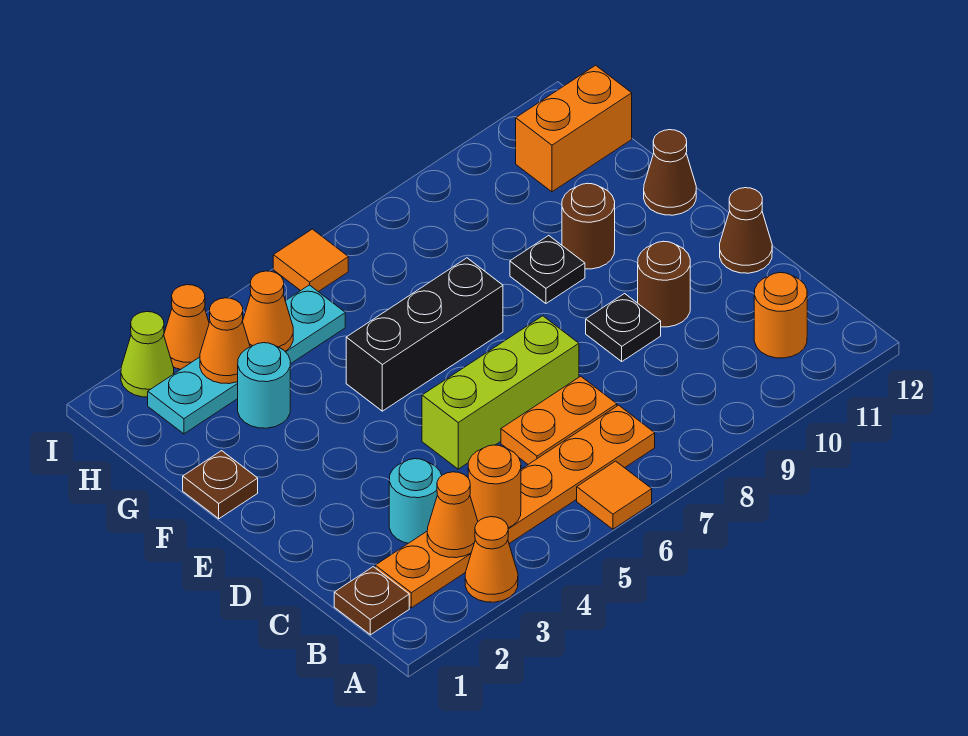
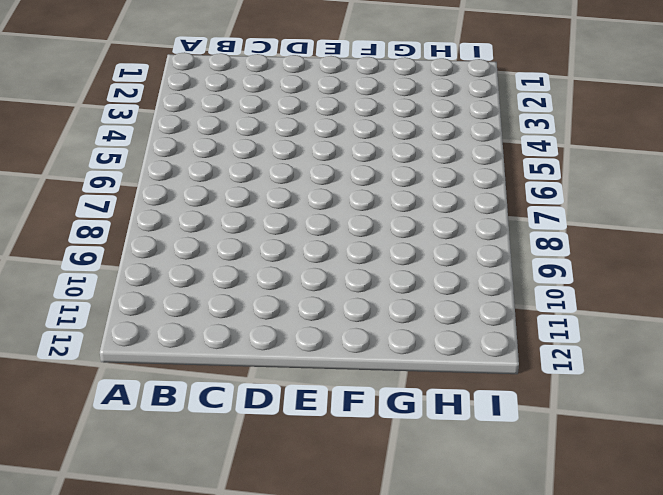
none -> orange 1x1 cone [465,517,518,602]
none -> orange 1x1 tile [577,461,652,529]
none -> brown 1x1 plate [334,567,409,635]

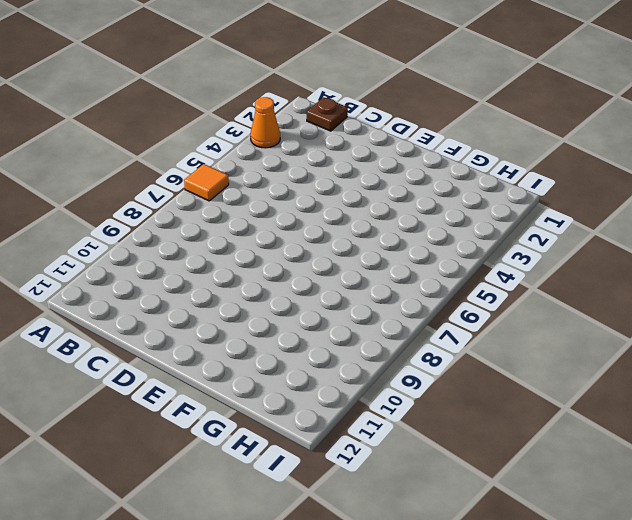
none -> orange 1x6 plate [375,405,655,608]
none -> orange 1x1 round brick [754,273,807,358]
none -> cyan 1x1 round brick [389,459,442,543]

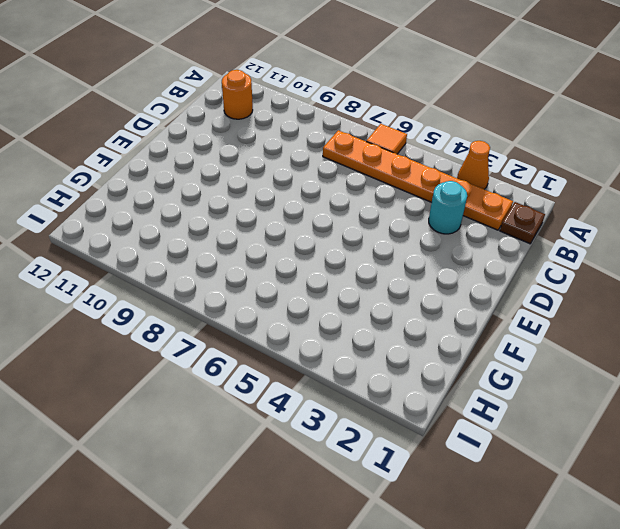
none -> orange 1x2 plate [501,376,617,464]
none -> lime 1x3 brick [422,316,579,469]
none -> black 1x1 plate [586,294,661,361]

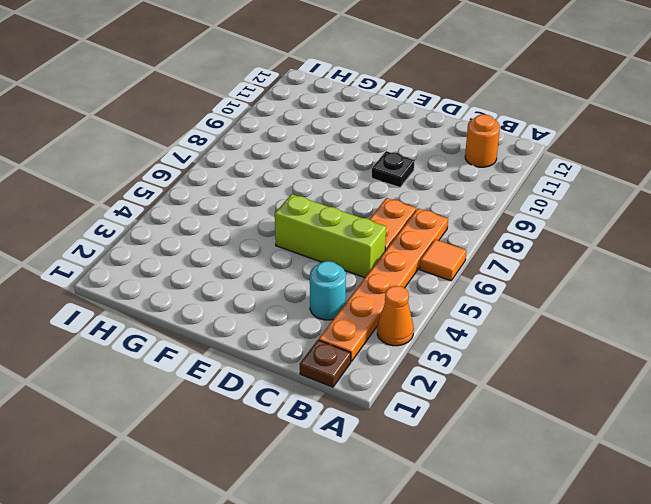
lime 1x3 brick [275,194,386,278] -> lime 1x3 brick turned to [422,316,579,469]
none -> brown 1x1 round brick [638,241,690,327]
none -> brown 1x1 cone [720,188,772,273]
none -> brown 1x1 plate [183,451,258,519]

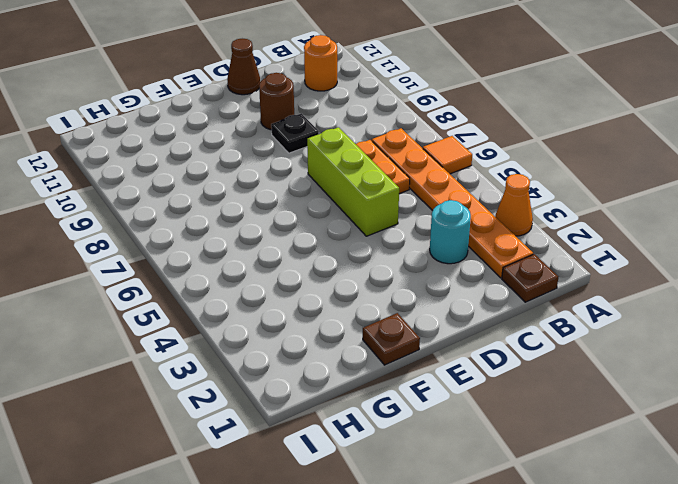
none -> black 1x3 brick [346,258,503,411]
none -> black 1x1 plate [510,236,585,303]
none -> brown 1x1 round brick [562,183,615,269]

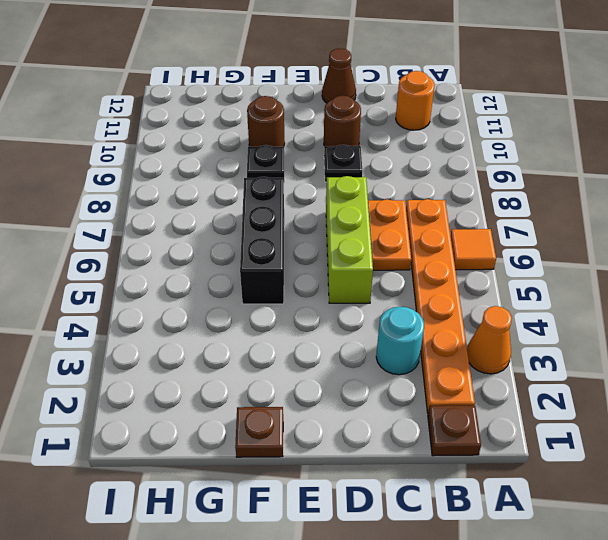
none -> brown 1x1 cone [644,130,696,215]
none -> cyan 1x1 round brick [238,343,290,428]
none -> cyan 1x4 plate [148,285,345,434]

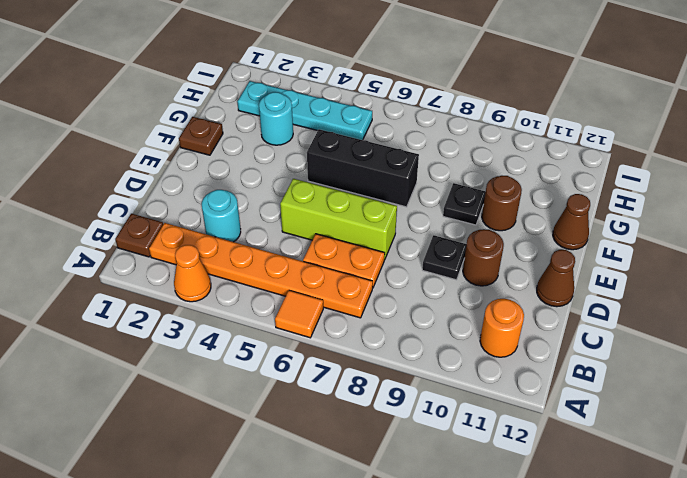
none -> orange 1x2 brick [516,65,632,192]
none -> lime 1x1 cone [121,312,174,397]
none -> orange 1x1 cone [164,285,209,369]

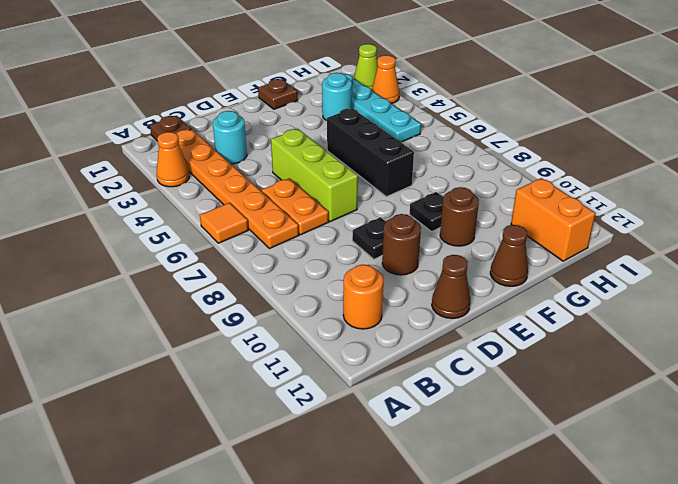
none -> orange 1x1 tile [273,229,348,292]
none -> orange 1x1 cone [427,472,478,558]
none -> orange 1x1 round brick [468,445,521,528]

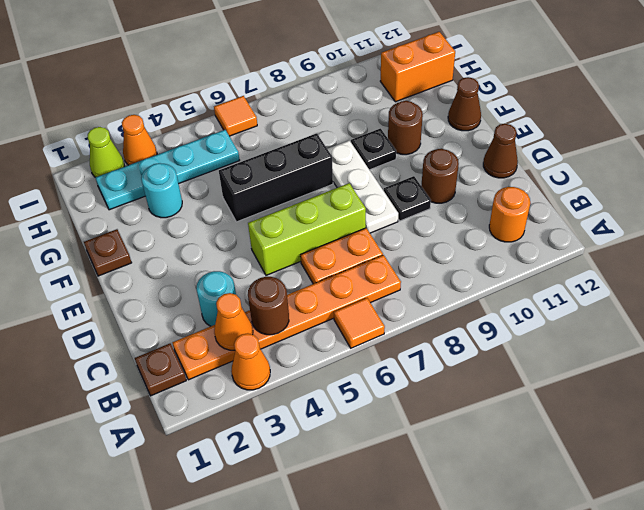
brown 1x1 round brick [248,277,289,335] -> orange 1x1 round brick [468,445,521,528]
white 1x3 plate [328,140,398,233] -> none
none -> orange 1x1 cone [200,298,250,384]
none -> orange 1x1 cone [243,271,293,351]

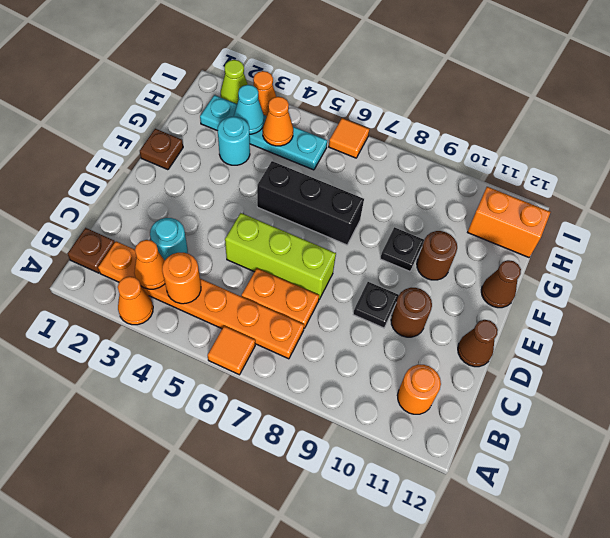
cyan 1x1 cone [234,85,264,134] -> orange 1x1 cone [200,298,250,384]

